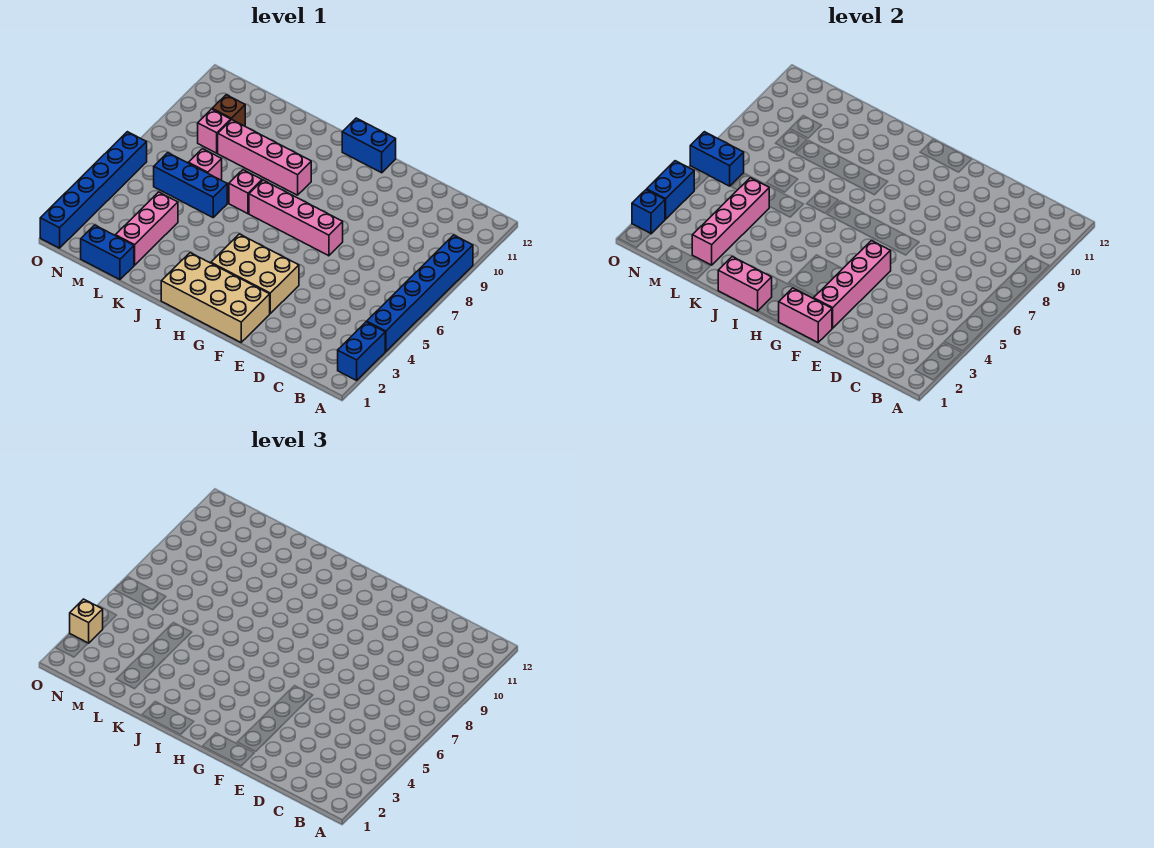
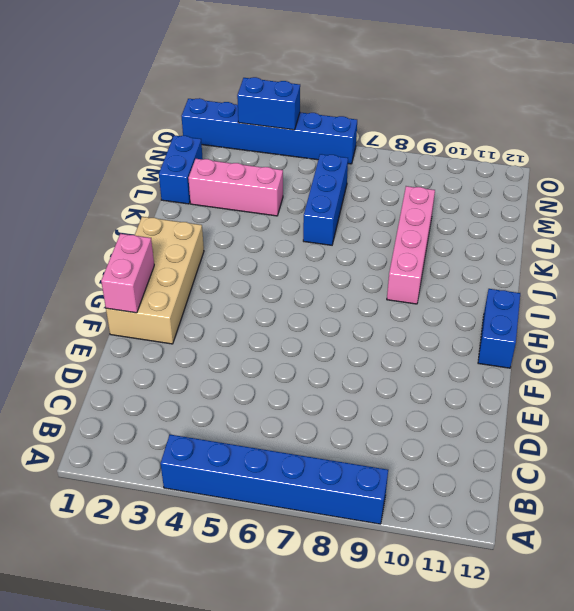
none -> blue 1x2 brick [338,322,385,380]
none -> tan 2x3 brick [211,234,299,313]
none -> pink 1x4 brick [249,180,343,256]

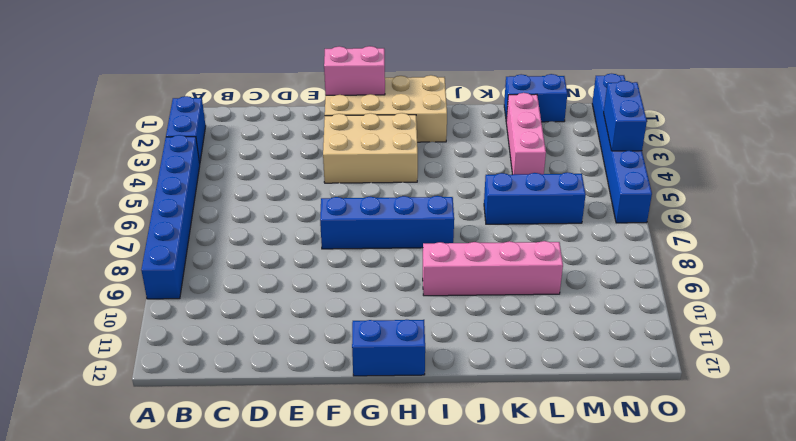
blue 1x4 brick [320,196,454,249] -> pink 1x4 brick [249,180,343,256]
none -> pink 1x1 brick [229,170,262,214]
none -> pink 1x1 brick [189,149,222,180]
none -> pink 1x1 brick [198,109,231,153]

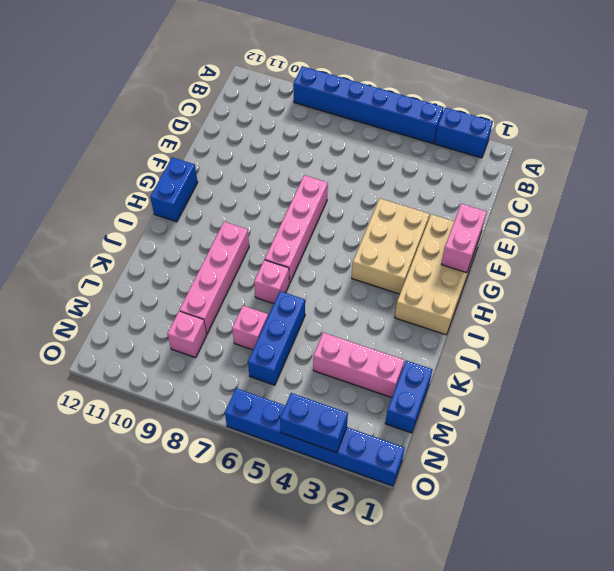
none -> brown 1x1 brick [212,95,245,126]
none -> pink 1x4 brick [814,241,891,328]
none -> pink 1x2 brick [718,257,772,311]

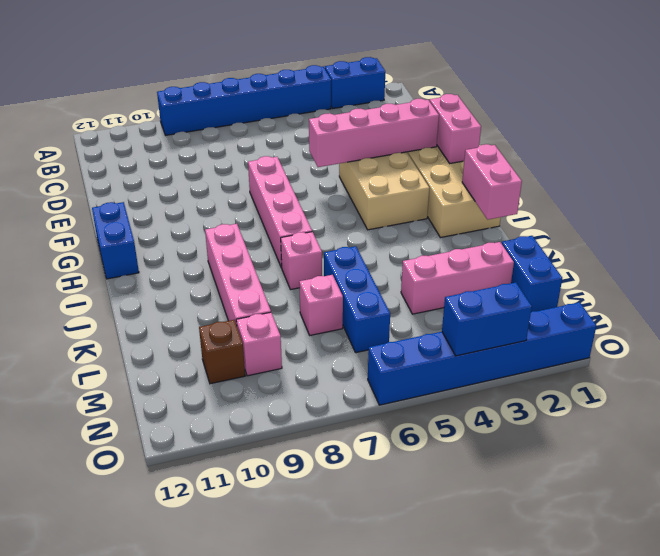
none -> pink 1x4 brick [692,178,769,265]
none -> blue 1x2 brick [690,132,744,186]
none -> blue 1x1 brick [632,190,665,234]

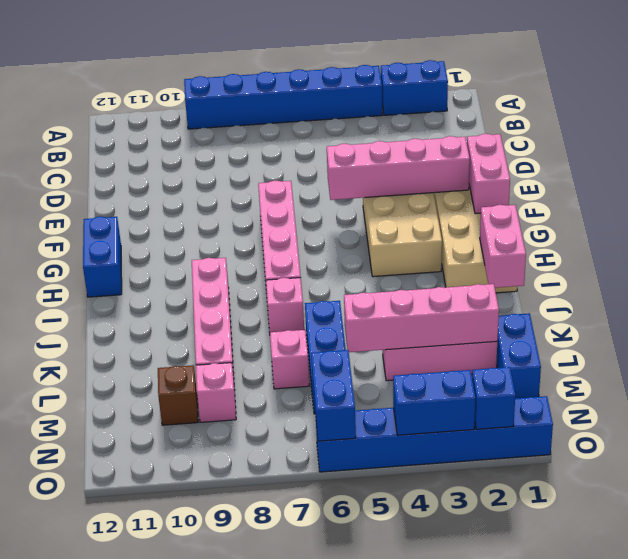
none -> tan 1x1 brick [70,599,103,643]

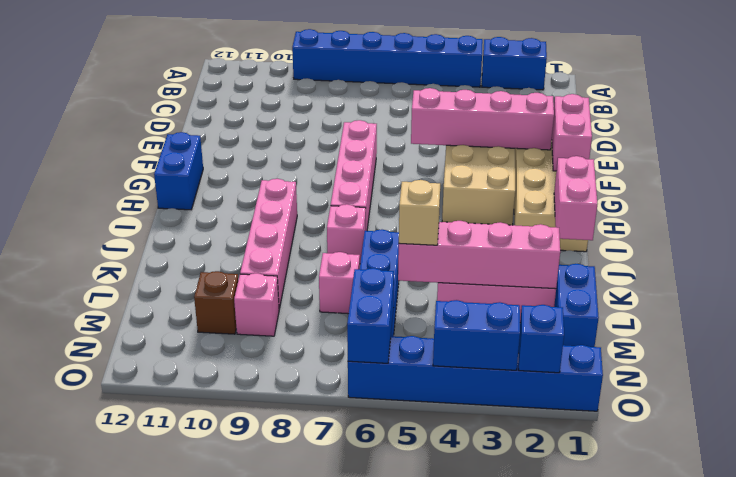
tan 1x1 brick [399,180,440,245] -> tan 1x1 brick moved to [70,599,103,643]

